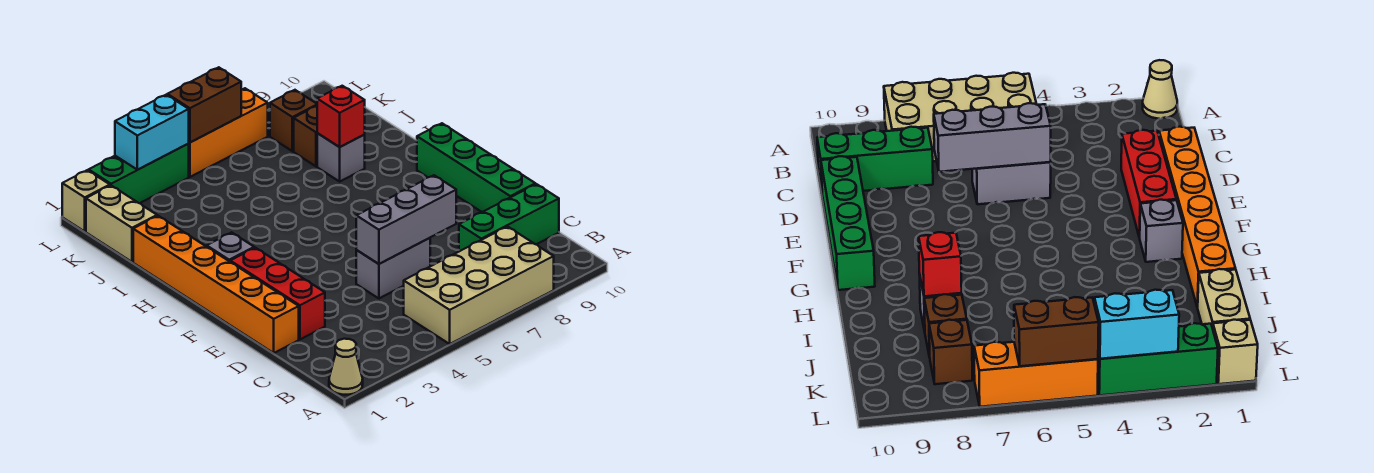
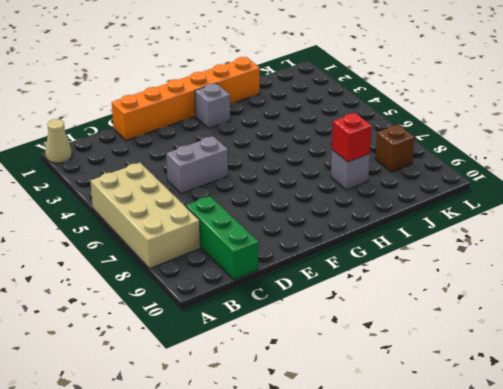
grey 1x2 brick [166,136,228,194] -> grey 1x2 brick turned to [356,238,430,298]
none -> red 1x3 brick [230,248,325,339]
none -> green 1x4 brick [417,123,535,212]
none -> tan 1x2 brick [86,185,157,262]

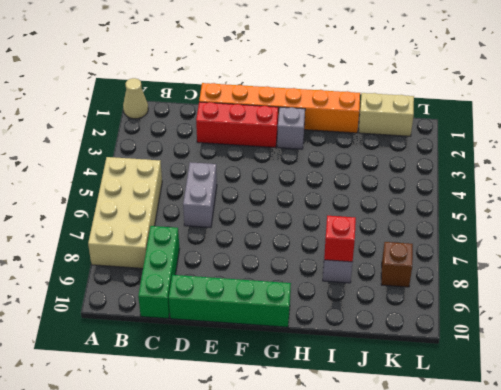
none -> brown 1x1 brick [294,106,317,166]
none -> tan 1x1 brick [62,170,110,231]
none -> green 1x3 brick [89,143,189,203]

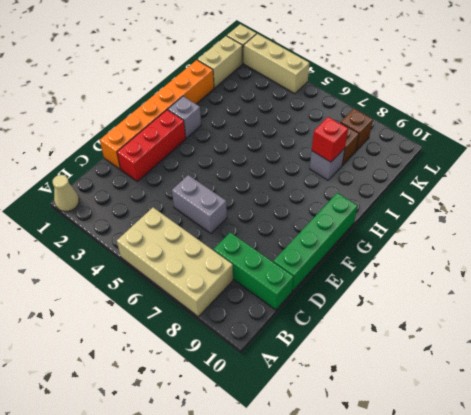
tan 1x3 brick [244,34,309,94] -> green 1x3 brick [89,143,189,203]
none -> orange 1x3 brick [189,88,268,177]
none -> grey 1x3 brick [356,175,456,264]
none -> cyan 1x2 brick [115,95,189,170]

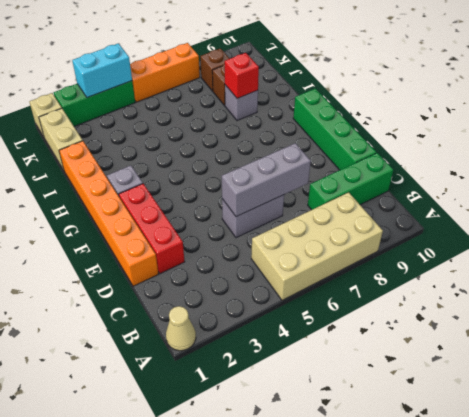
none -> brown 1x2 brick [167,67,241,142]

